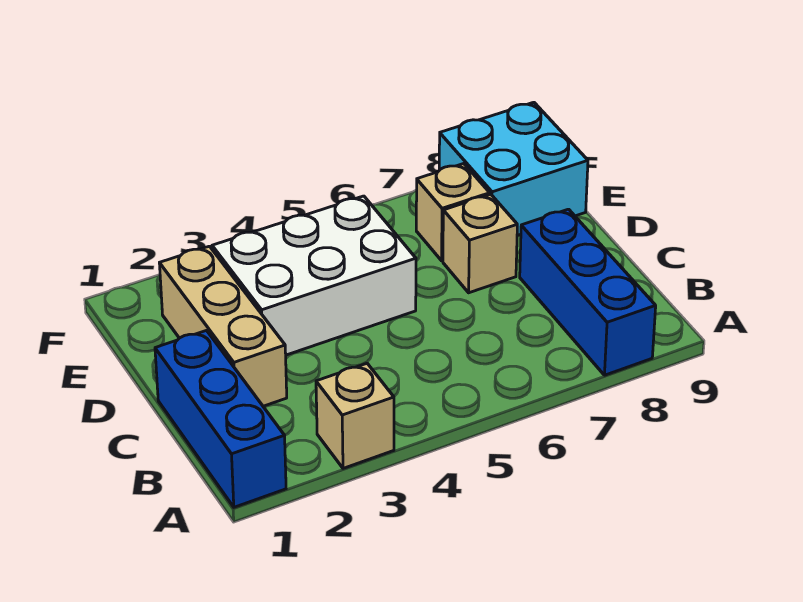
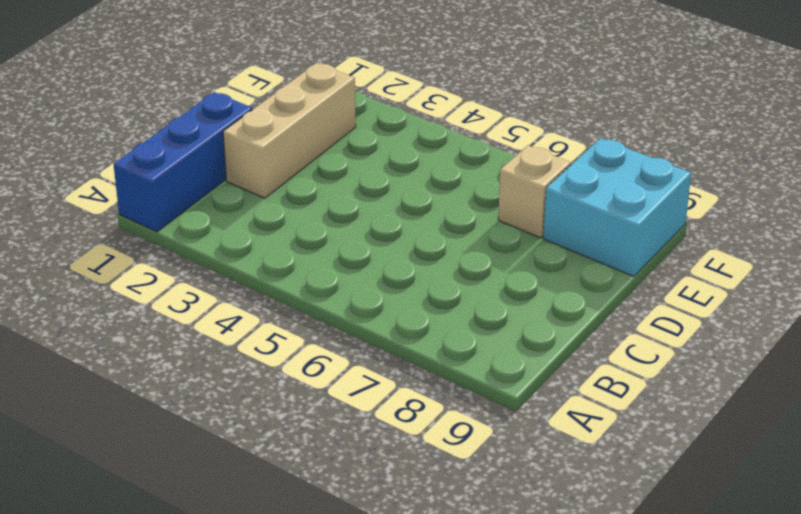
none -> tan 1x1 brick [316,364,394,468]
none -> blue 1x3 brick [520,209,656,375]

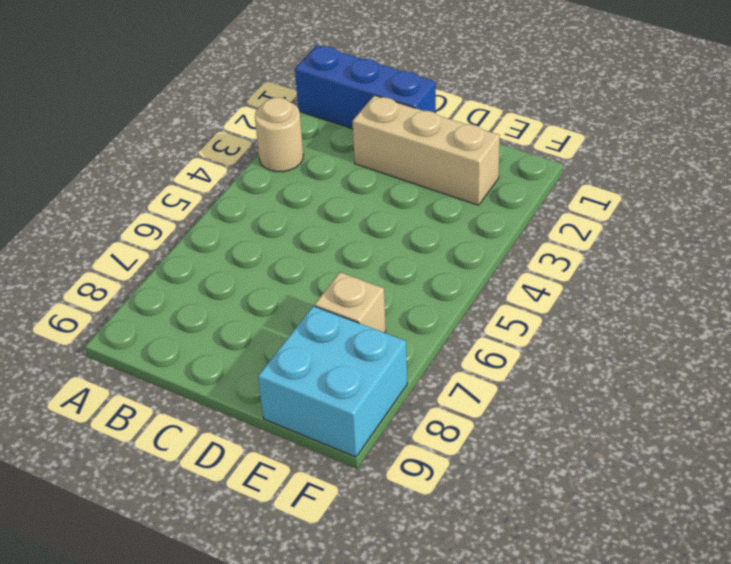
tan 1x1 round brick [255,98,303,172] -> tan 1x1 brick [316,364,394,468]
none -> blue 1x3 brick [520,209,656,375]
none -> white 2x3 brick [212,196,416,355]

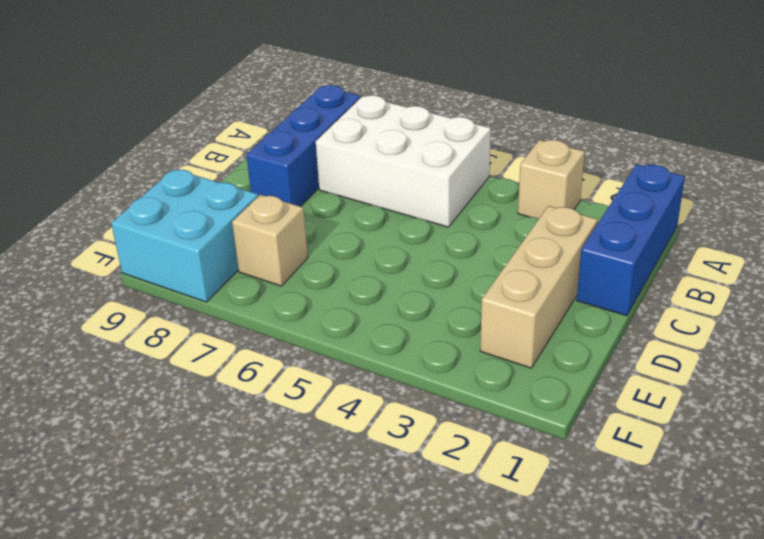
white 2x3 brick [316,95,491,227] -> white 2x3 brick moved to [212,196,416,355]
none -> tan 1x1 brick [443,194,517,293]

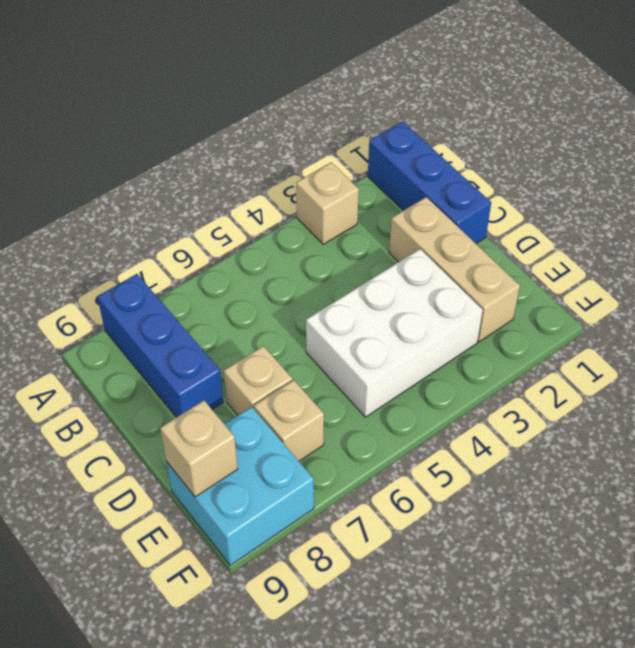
tan 1x1 brick [160,401,238,497] -> none

